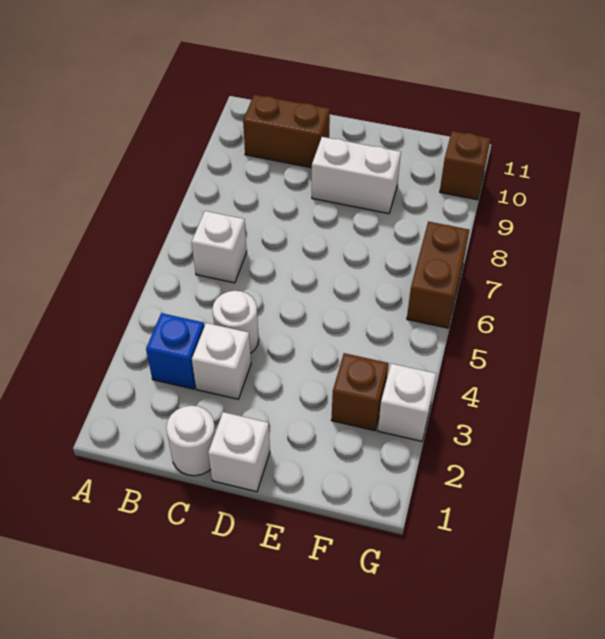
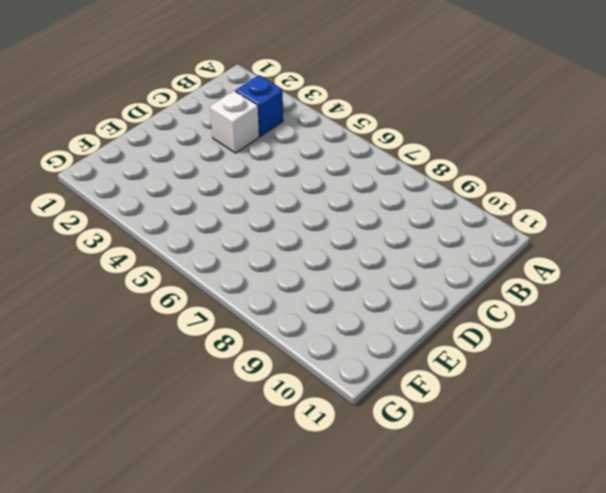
none -> white 1x1 brick [192,211,247,283]
none -> brown 1x2 brick [243,95,330,168]
none -> white 1x1 round brick [166,406,215,476]

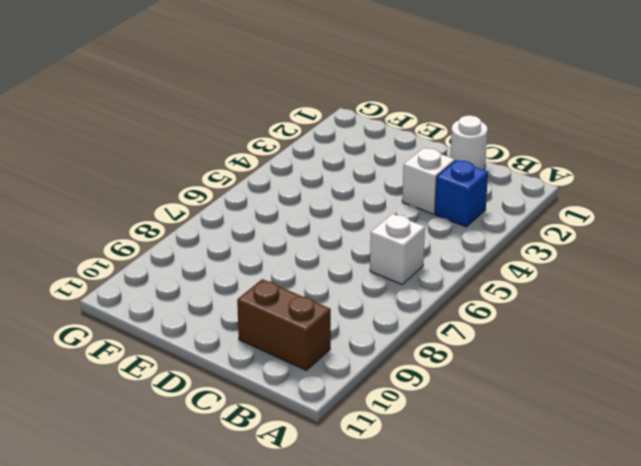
none -> white 1x1 round brick [212,291,259,353]
none -> white 1x1 brick [208,412,270,492]
none -> white 1x2 brick [312,137,401,214]

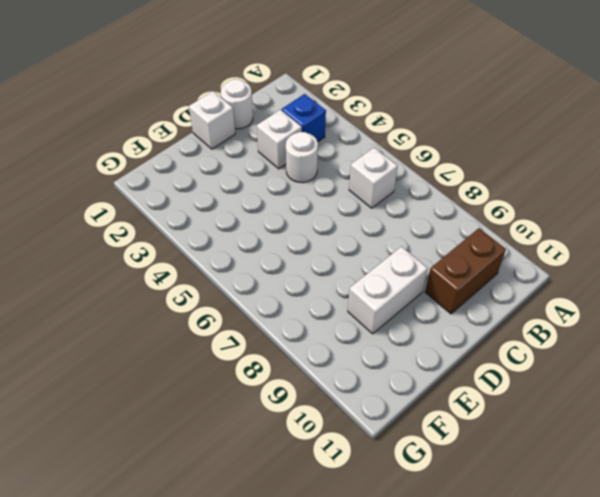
none -> brown 1x1 brick [331,353,389,431]
none -> white 1x1 brick [378,364,436,441]
none -> brown 1x2 brick [407,221,469,328]

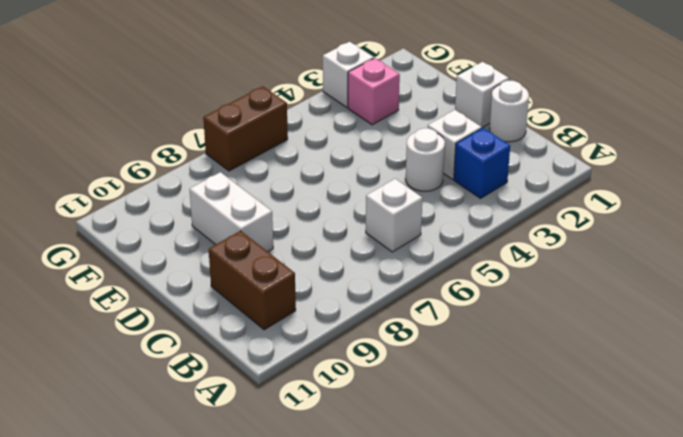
pink 1x1 brick [348,58,400,125] -> brown 1x1 brick [331,353,389,431]
none -> brown 1x1 brick [440,131,491,200]

